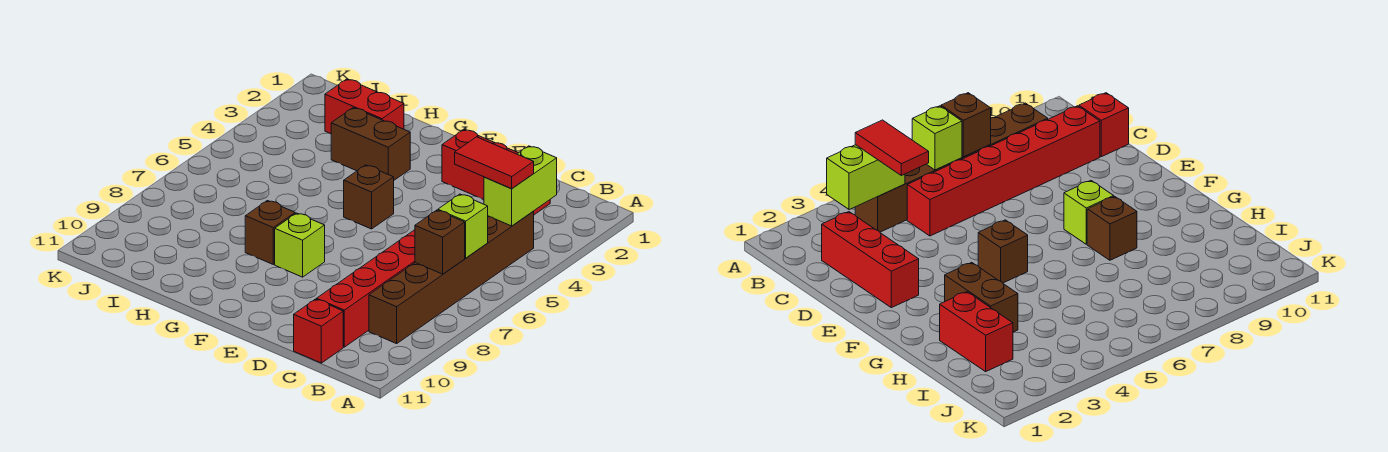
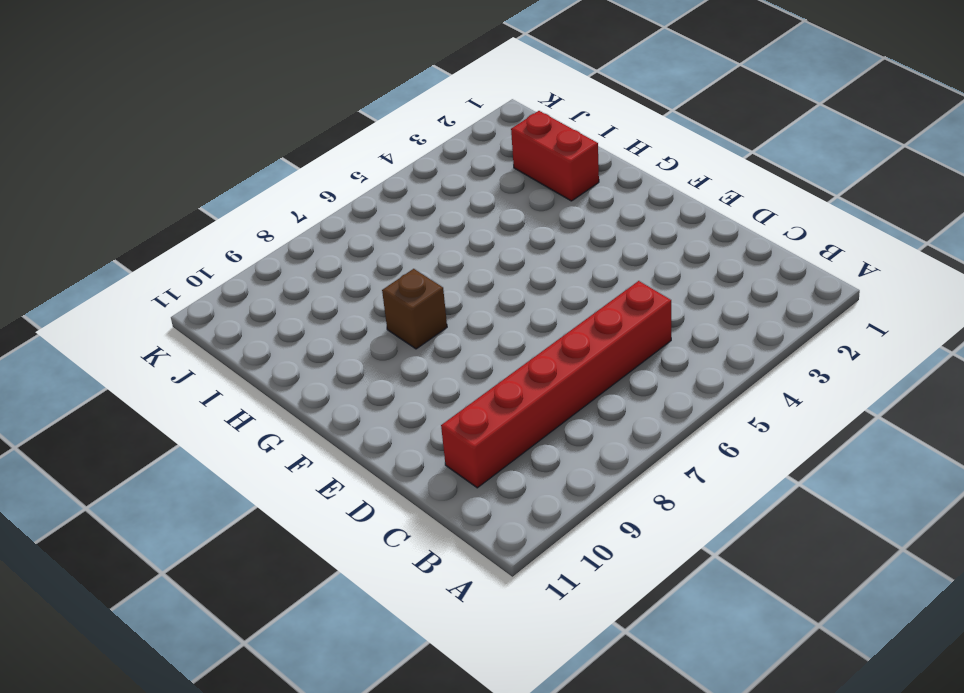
none -> brown 1x6 brick [369,212,534,344]
none -> red 1x3 brick [442,130,550,215]
none -> red 1x1 brick [294,299,343,363]

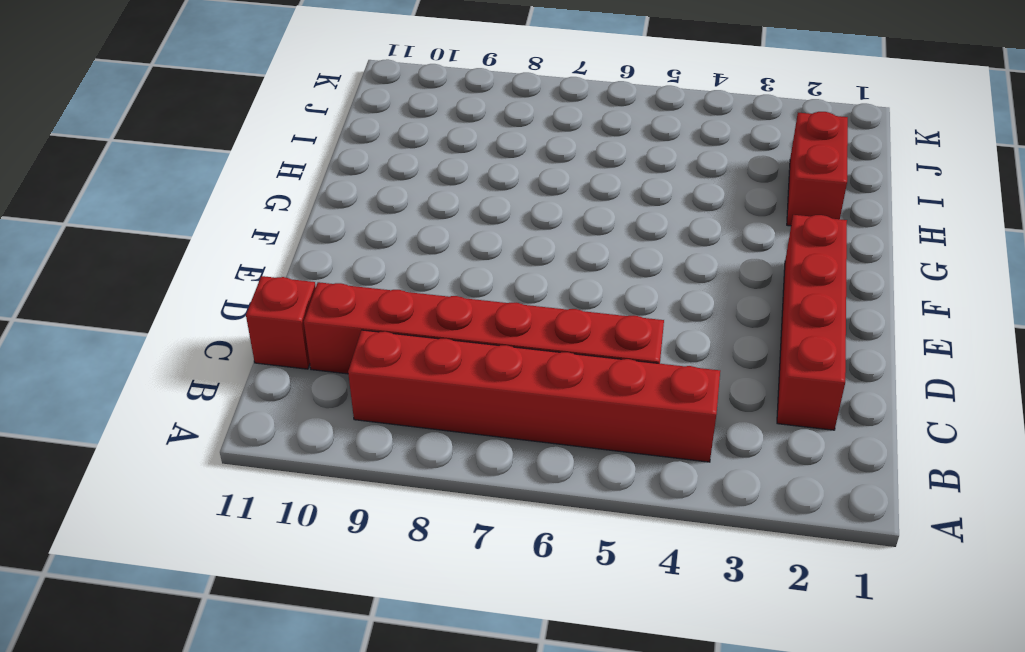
red 1x6 brick [348,330,720,462] -> brown 1x6 brick [369,212,534,344]
red 1x4 brick [777,215,847,430] -> red 1x3 brick [442,130,550,215]
none -> brown 1x1 brick [344,165,394,229]
none -> lime 1x1 brick [275,213,325,277]
none -> brown 1x2 brick [331,108,410,180]

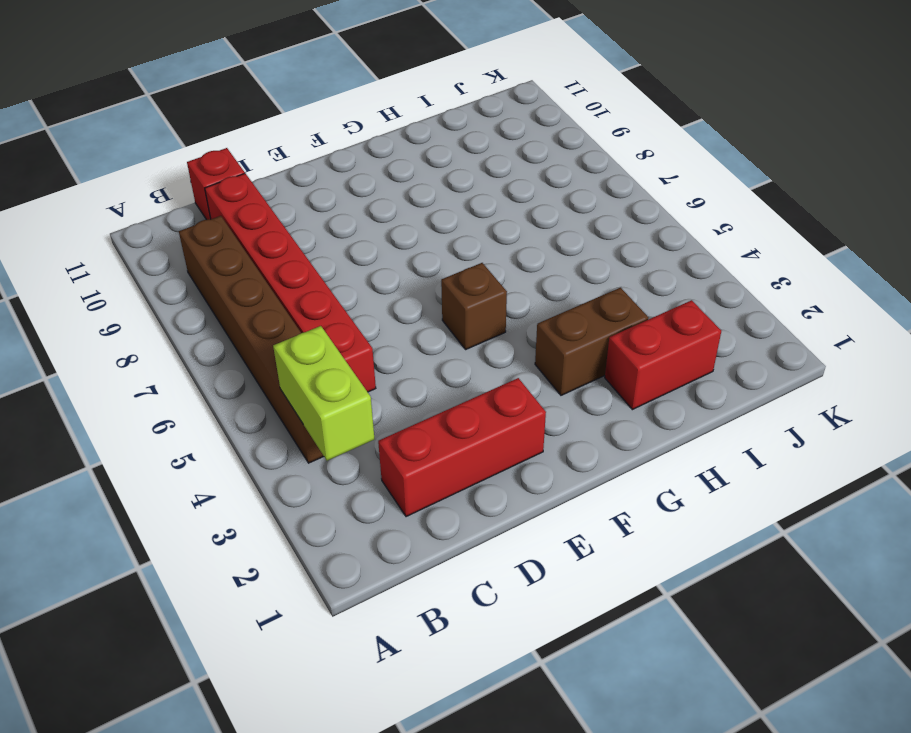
none -> lime 1x1 brick [275,213,325,277]
none -> brown 1x1 brick [245,201,295,264]
none -> lime 1x1 brick [438,194,488,258]

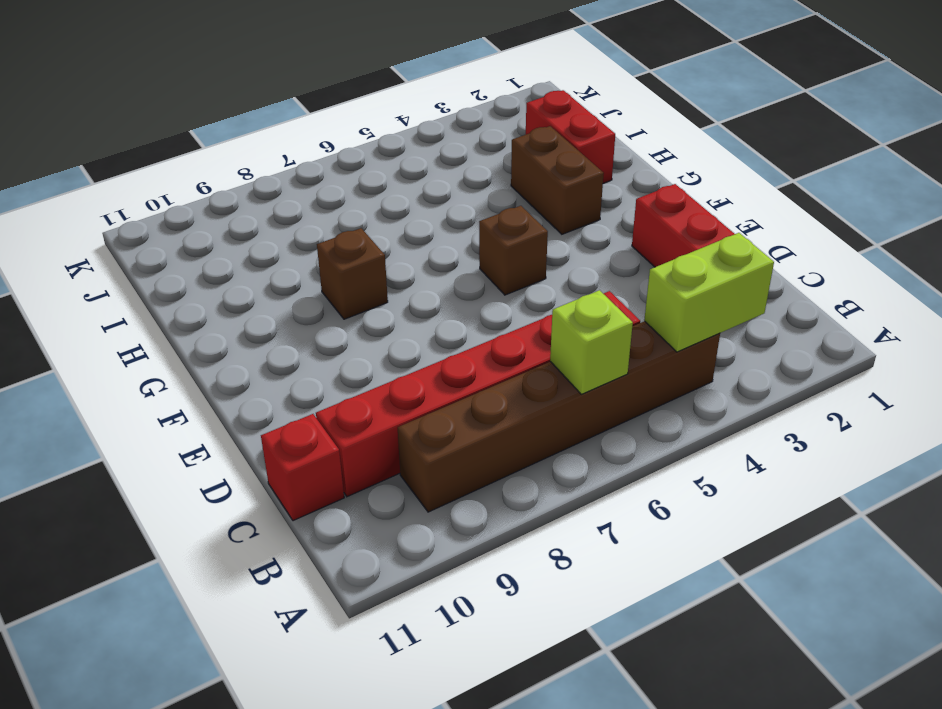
none -> lime 1x1 brick [275,213,325,277]
none -> brown 1x1 brick [415,210,465,274]
none -> red 1x2 tile [455,137,534,189]

